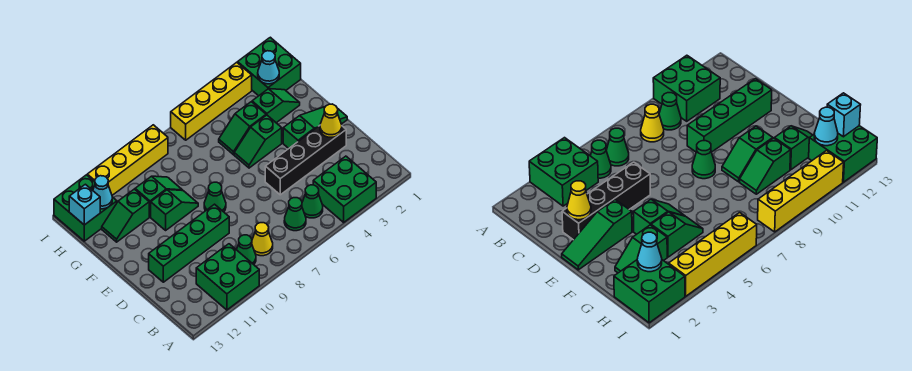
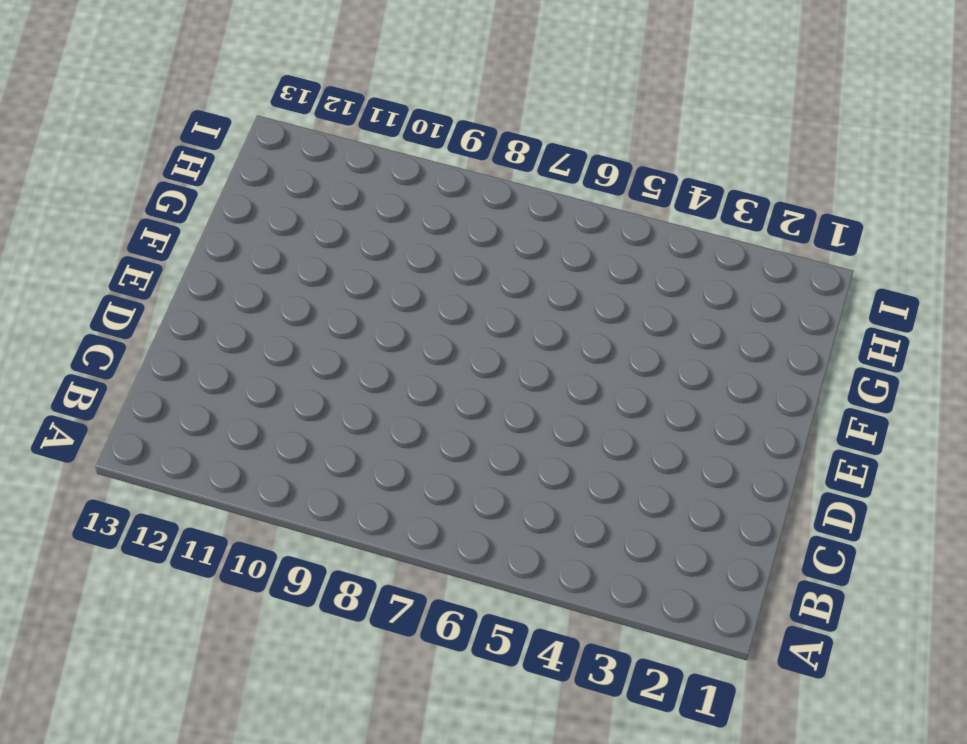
none -> green 2x2 brick [313,156,376,222]
none -> green 2x2 brick [196,244,259,310]
none -> green 1x1 cone [302,185,323,218]

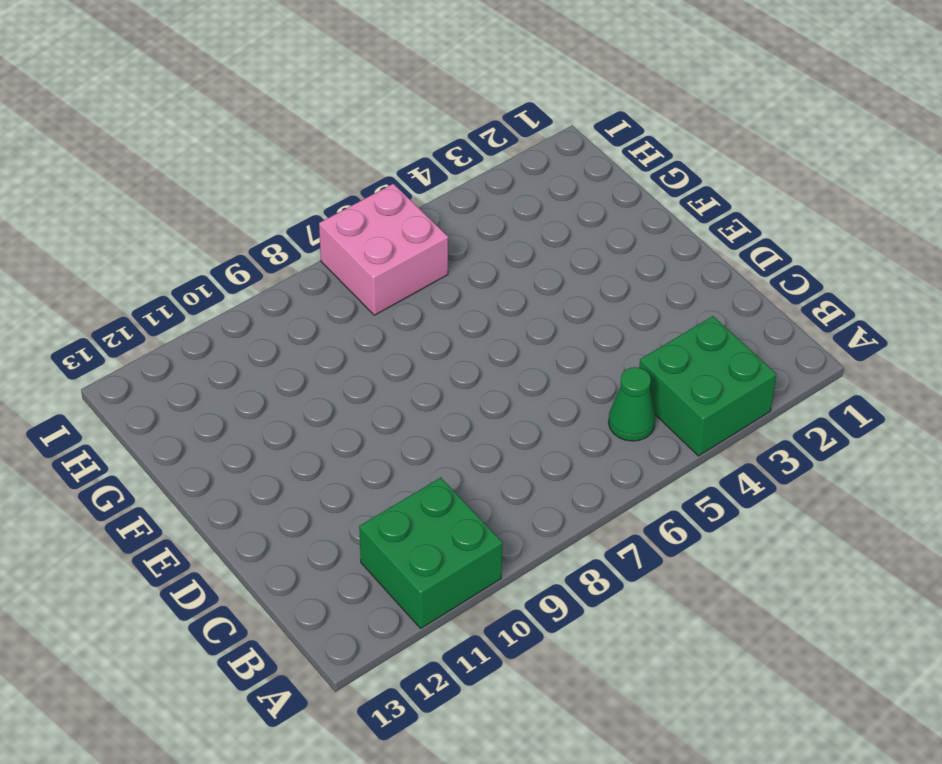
pink 2x2 brick [319,184,448,315] -> yellow 1x4 brick [171,62,252,140]
none -> green 1x1 cone [284,198,306,231]
none -> yellow 1x1 cone [252,223,273,256]
none -> green 1x1 cone [237,235,256,264]

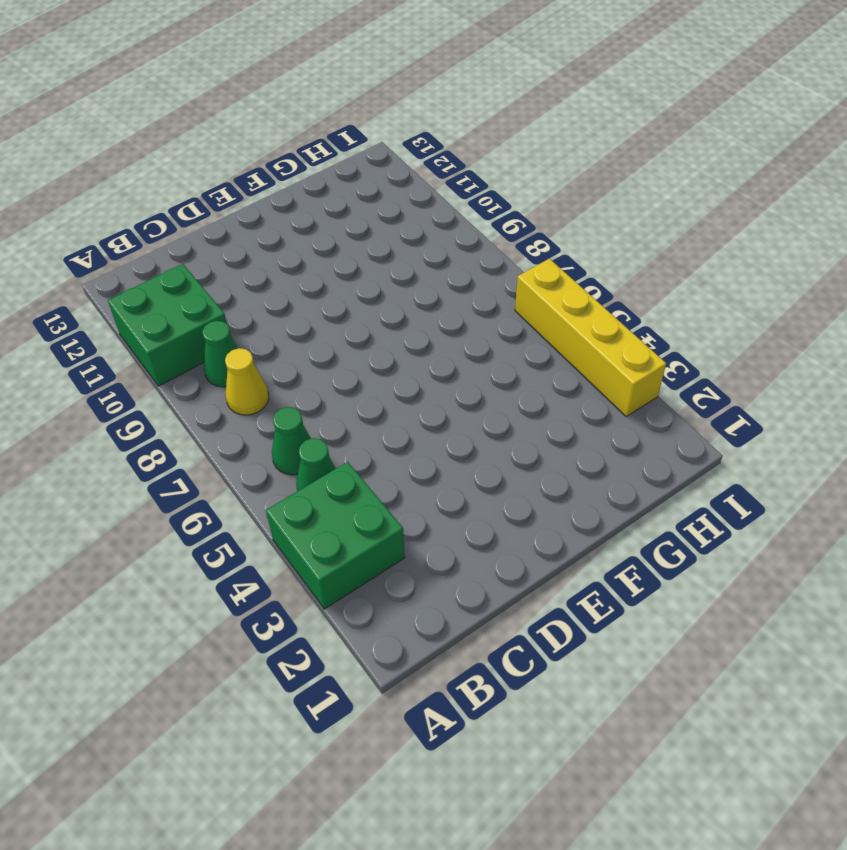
none -> black 1x4 brick [265,126,346,195]
none -> green 1x4 brick [149,204,229,282]
none -> green 1x3 slope [283,107,347,148]

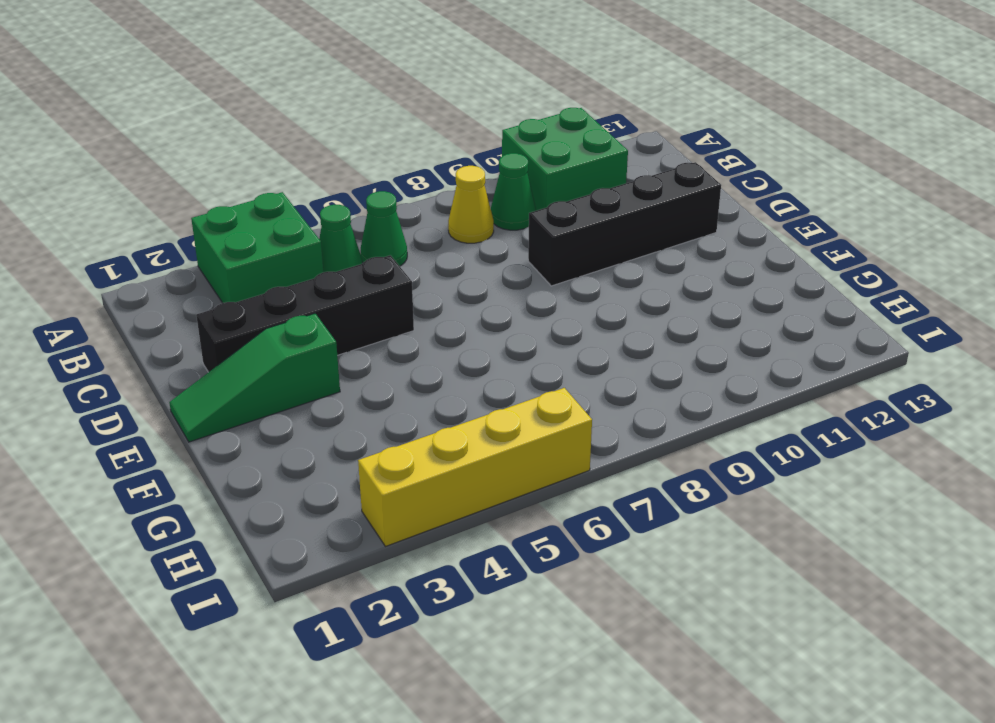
black 1x4 brick [528,162,721,286] -> green 1x4 brick [149,204,229,282]
none -> green 1x1 cone [204,182,226,212]
none -> green 1x2 slope [234,115,282,168]
none -> green 1x2 slope [151,190,198,230]

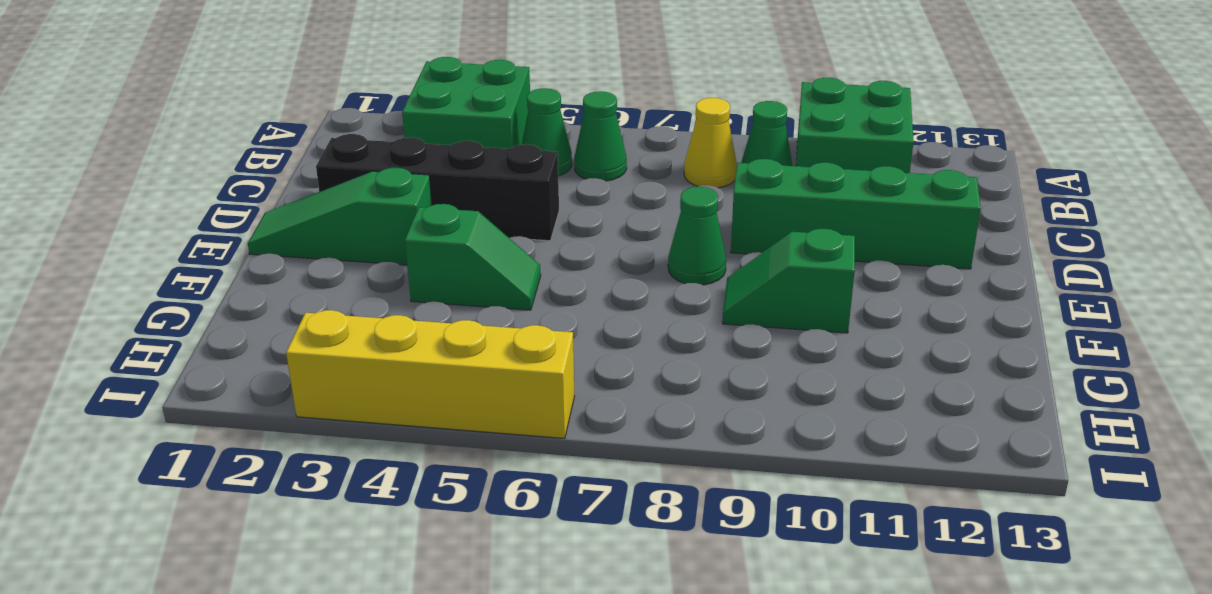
none -> green 1x2 slope [252,89,300,123]
none -> green 1x2 slope [219,102,266,155]
none -> green 1x2 slope [135,176,183,217]

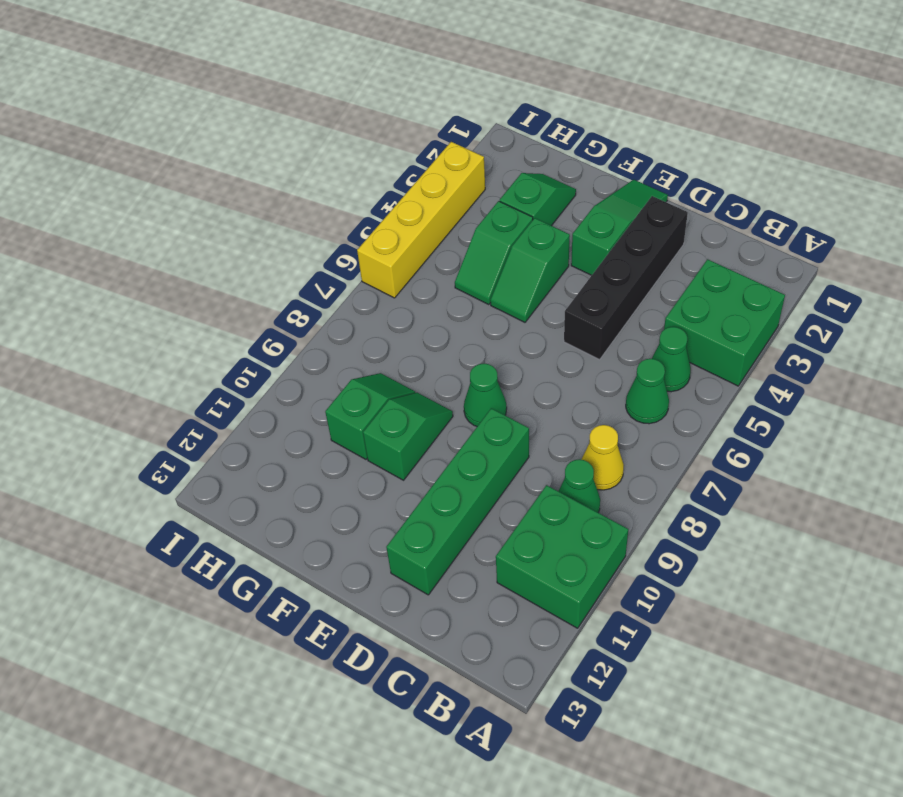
none -> green 1x2 slope [102,189,149,242]
none -> green 2x2 brick [238,37,301,96]
none -> green 2x2 brick [54,175,117,241]

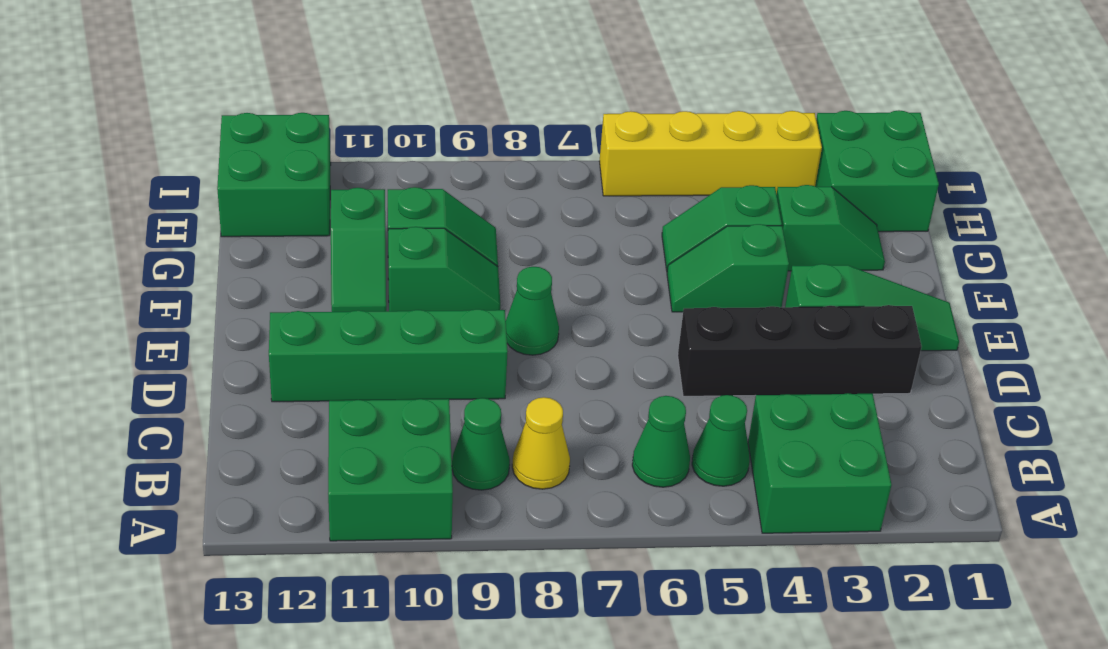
green 1x2 slope [331,188,386,312] -> green 1x2 slope turned to [102,189,149,242]
none -> yellow 1x4 brick [87,125,168,195]
none -> yellow 1x1 cone [320,104,342,137]
none -> cyan 1x1 cone [258,51,279,84]

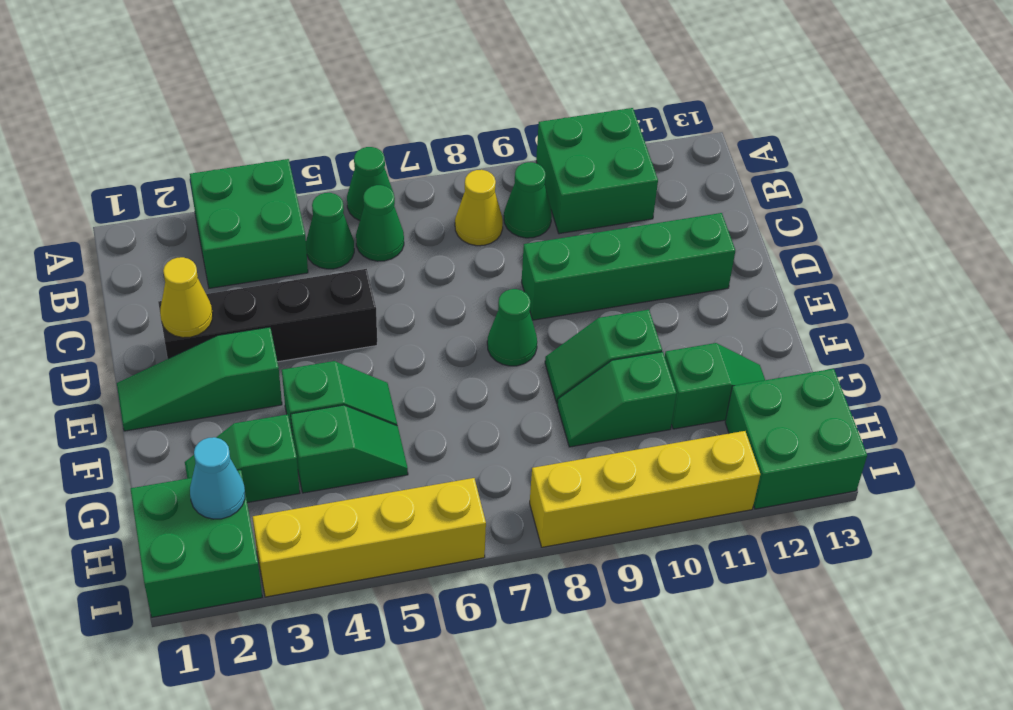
green 1x1 cone [347,147,393,221] -> none
none -> cyan 1x1 cone [93,176,112,209]
none -> cyan 1x1 brick [69,184,100,225]

